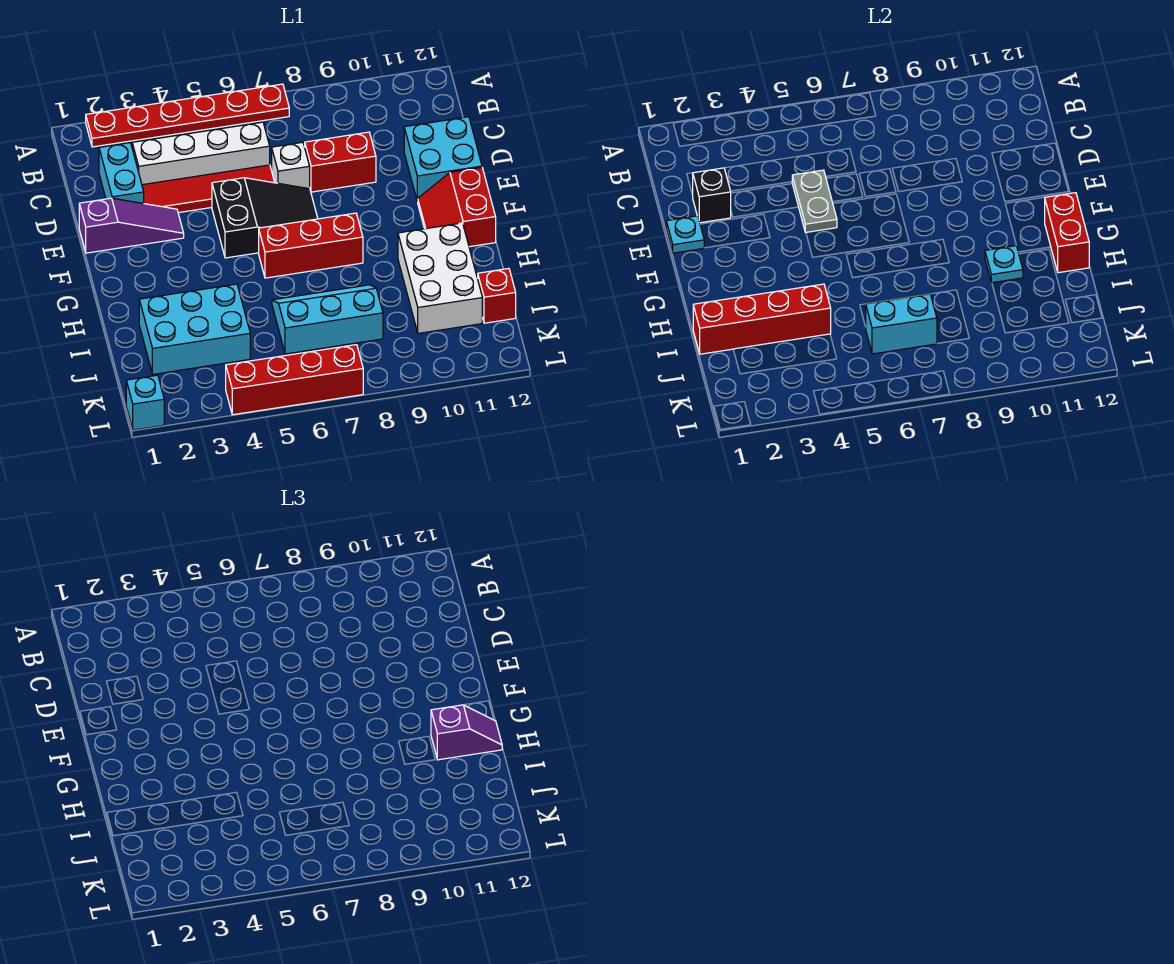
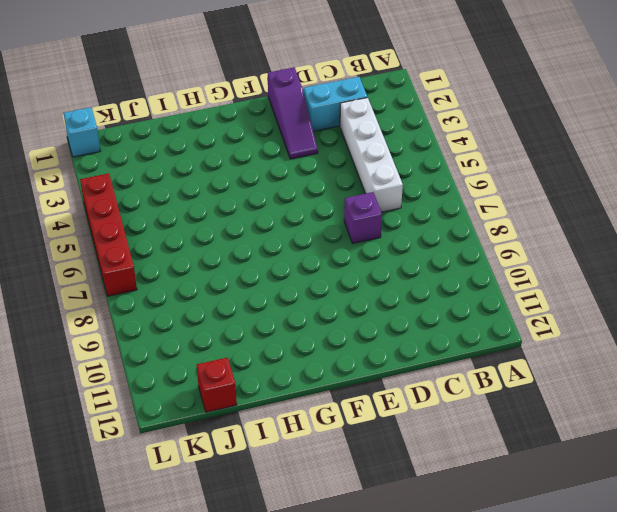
purple 1x1 brick [344,192,382,244] -> white 1x1 brick [272,142,310,189]
none -> red 1x6 plate [86,84,289,147]
none -> red 1x4 tile [142,165,275,213]
none -> red 1x2 brick [305,132,376,192]

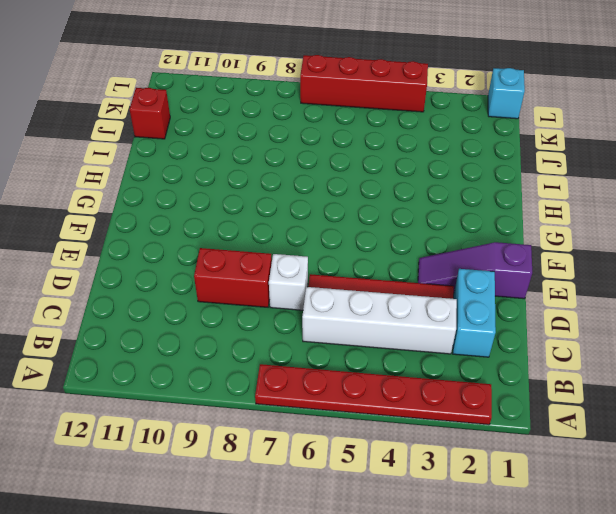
none -> cyan 2x2 brick [404,117,482,202]
none -> black 2x3 slope [212,178,318,258]
none -> red 2x2 slope [418,167,496,247]

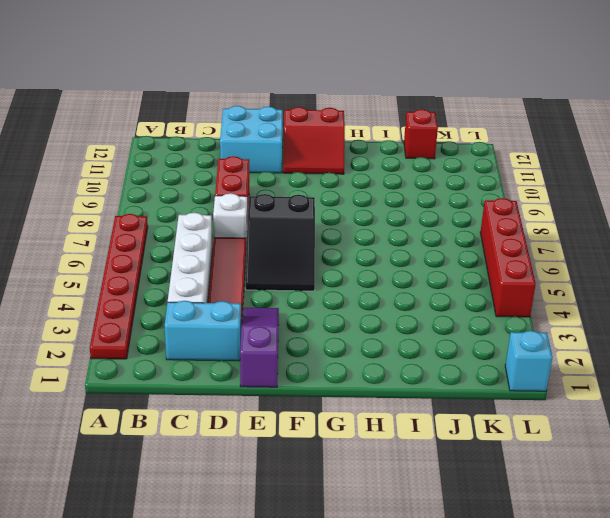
black 2x3 slope [246,194,315,291] -> black 2x3 slope turned to [212,178,318,258]
none -> red 1x3 brick [259,213,363,278]
none -> white 2x3 brick [398,223,482,333]
none -> cyan 2x3 brick [139,284,250,374]

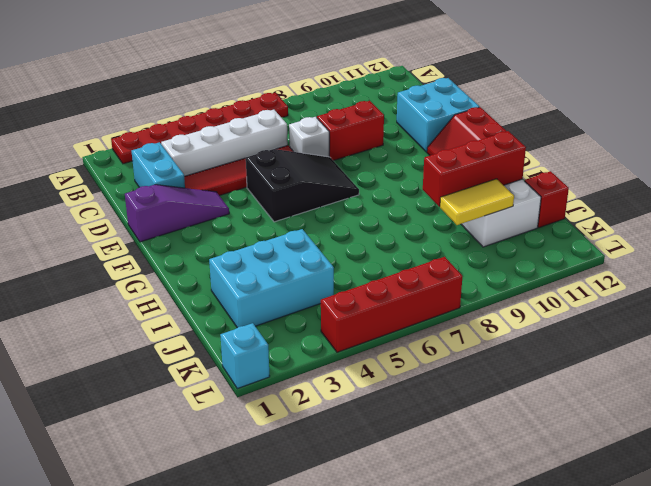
red 1x3 brick [423,131,526,207] -> red 1x3 brick moved to [259,213,363,278]
yellow 1x2 tile [440,179,514,225] -> none
none -> cyan 2x3 slope [272,285,383,354]
none -> black 1x1 brick [693,168,731,223]
none -> grey 1x2 plate [792,170,837,232]

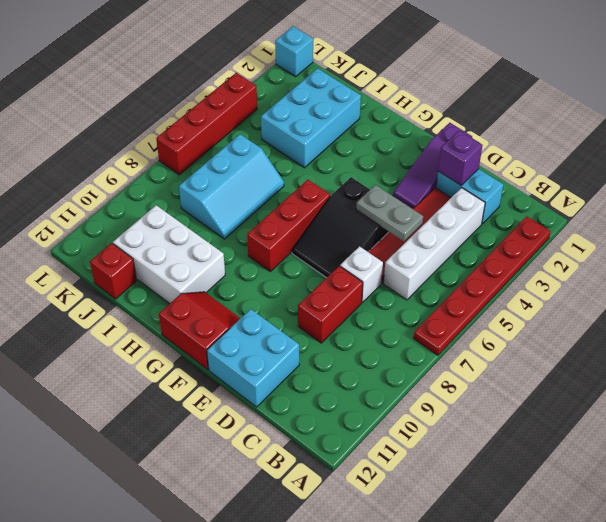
purple 1x1 brick [438,131,483,185] -> black 1x1 brick [693,168,731,223]
none -> cyan 1x1 plate [666,216,704,253]
none -> red 1x2 brick [1045,193,1089,273]
none -> cyan 1x1 plate [985,246,1023,283]

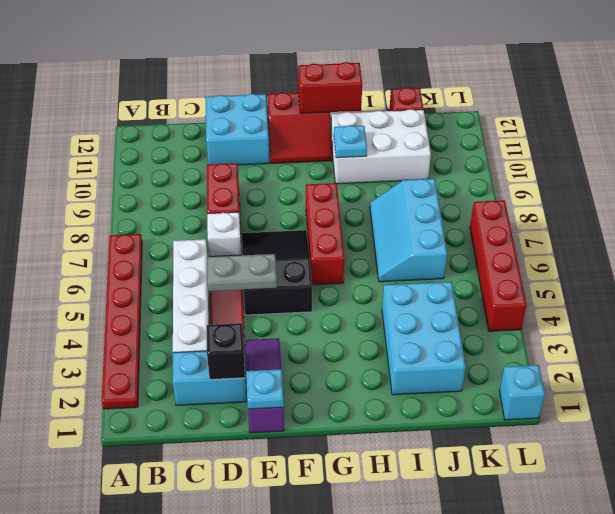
none -> red 1x4 brick [693,284,831,354]
none -> cyan 1x2 brick [866,294,937,354]
none -> purple 1x2 slope [431,705,502,760]

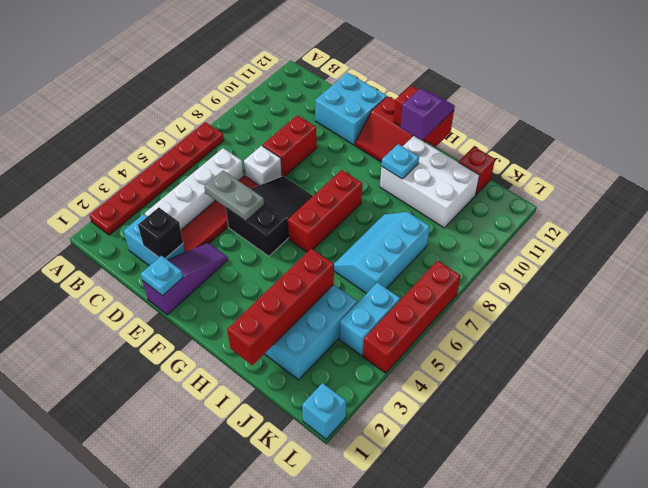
cyan 1x2 brick [339,283,400,356] -> cyan 1x2 brick moved to [866,294,937,354]

